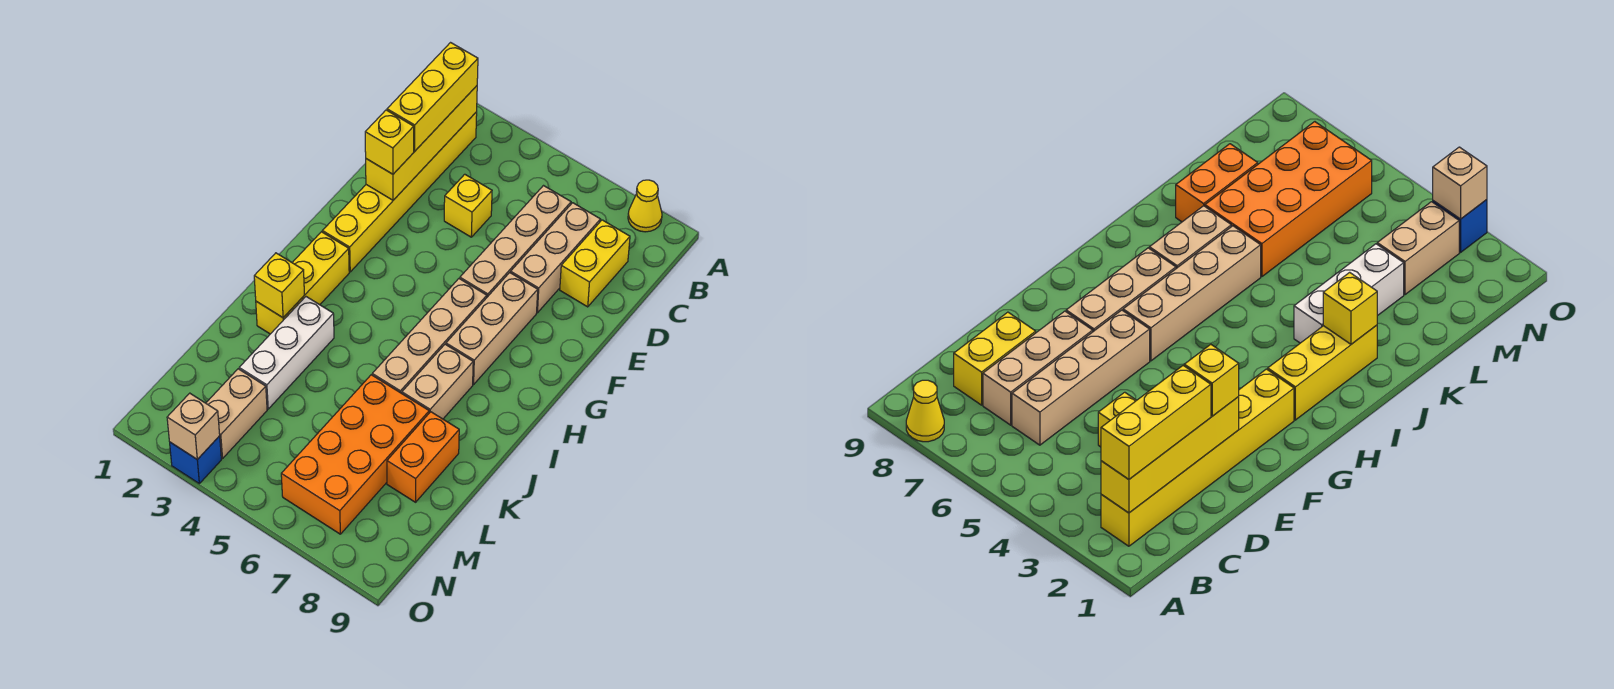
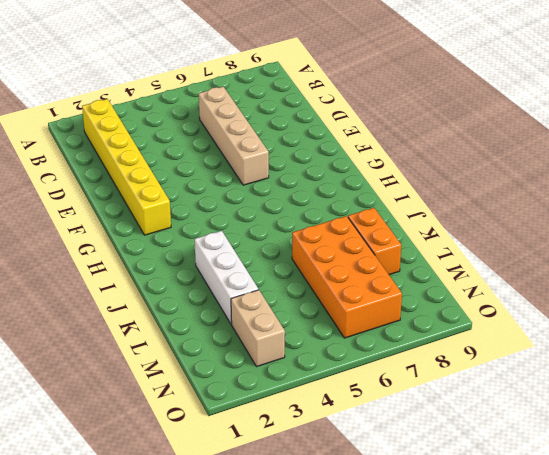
none -> yellow 1x1 cone [628,180,662,232]
none -> tan 1x3 brick [511,203,600,313]
none -> yellow 1x2 brick [560,220,630,307]

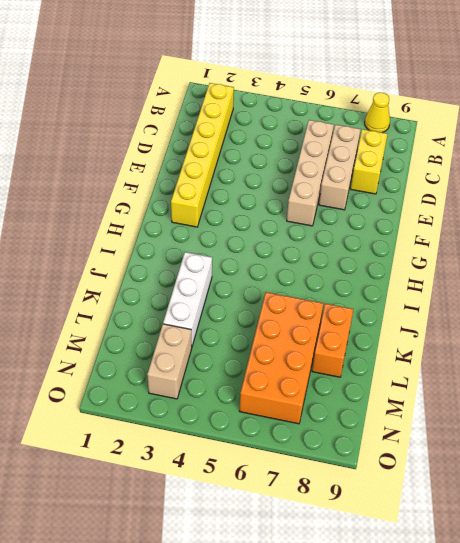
none -> yellow 1x1 brick [444,174,492,237]
none -> tan 1x3 brick [446,273,538,385]
none -> tan 1x4 brick [372,279,487,393]

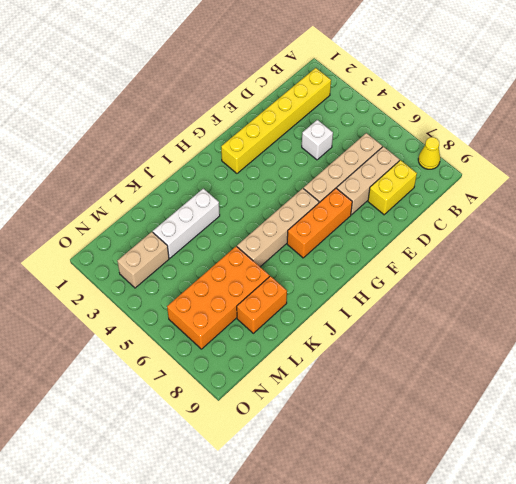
white 1x1 brick [302,120,333,160] -> yellow 1x1 brick [444,174,492,237]
orange 1x3 brick [287,188,352,258] -> tan 1x3 brick [446,273,538,385]
none -> yellow 1x3 brick [256,232,349,334]
none -> tan 1x2 brick [402,344,473,419]
none -> blue 1x1 brick [170,436,221,483]

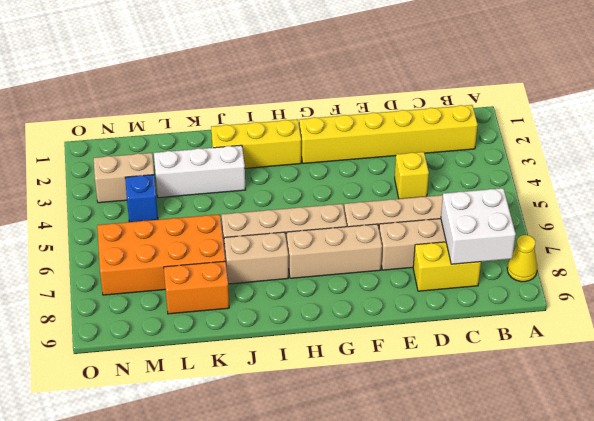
white 2x2 brick [441,188,516,264] -> none
blue 1x1 brick [125,175,158,222] -> blue 1x1 brick moved to [170,436,221,483]
none -> yellow 1x4 brick [366,86,477,200]
none -> yellow 1x1 brick [254,253,304,318]
none -> tan 1x1 brick [167,393,220,459]

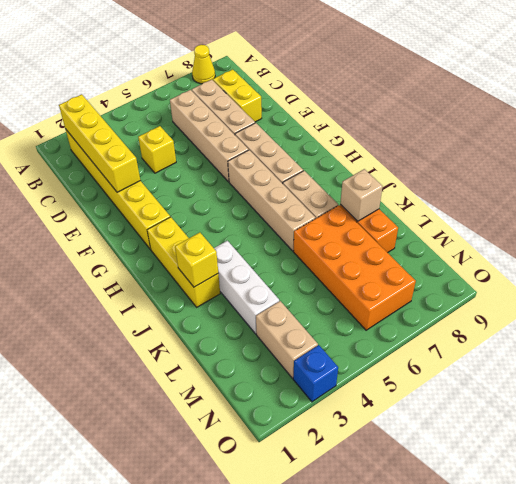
tan 1x1 brick [340,169,383,221] -> tan 1x1 brick moved to [167,393,220,459]
none -> yellow 1x3 brick [387,43,478,151]
none -> yellow 1x1 brick [365,110,414,174]

